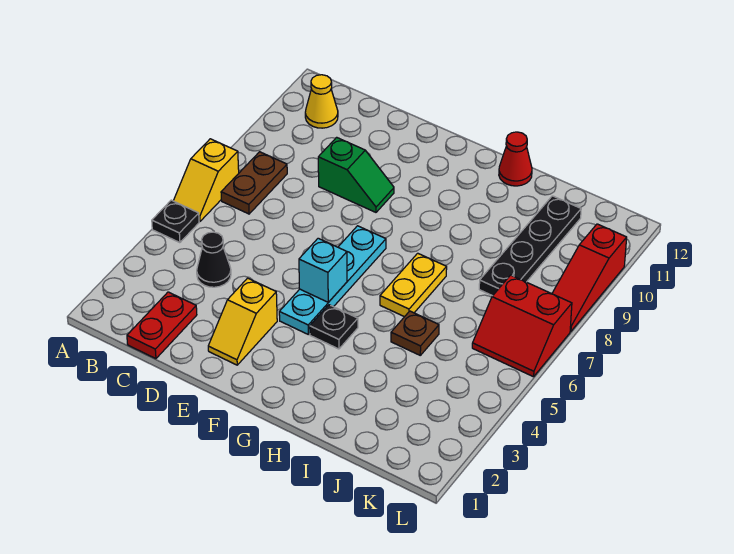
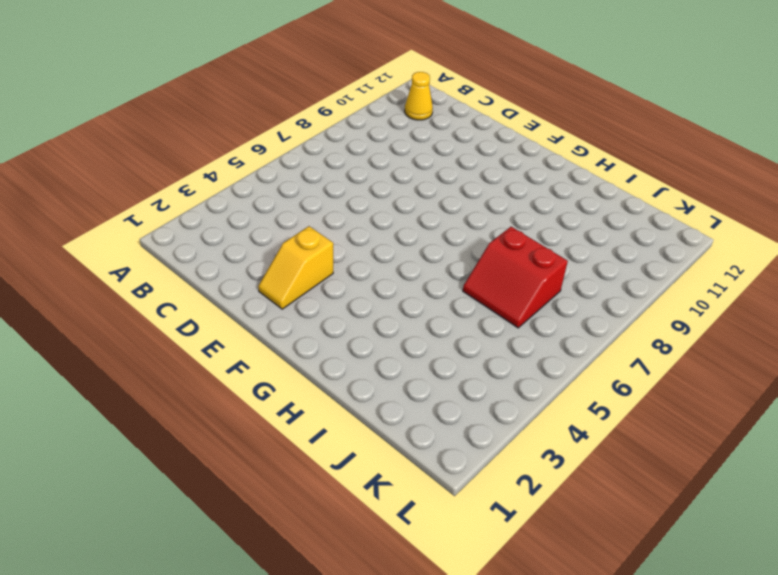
red 2x2 slope [463,227,568,328] -> red 2x2 slope moved to [472,275,572,377]
none -> black 1x1 plate [152,200,199,243]
none -> yellow 1x2 slope [173,139,239,221]
none -> brown 1x2 plate [221,152,287,214]

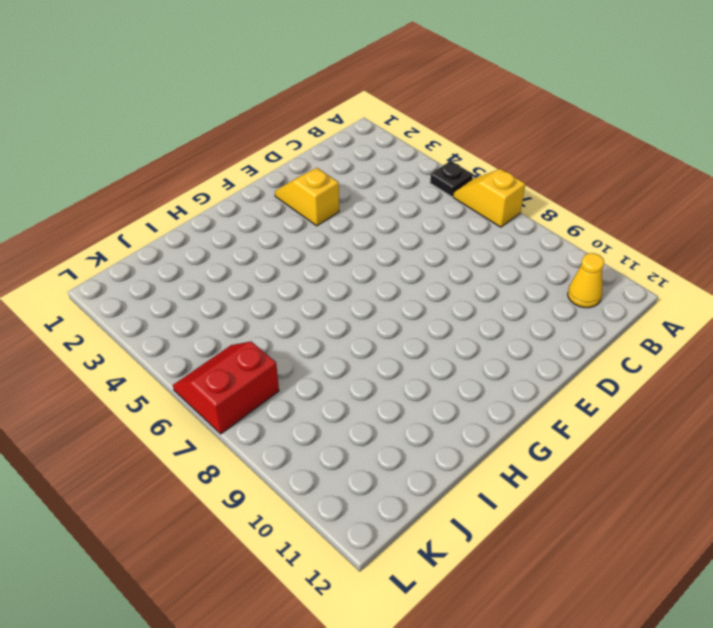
none -> brown 1x2 plate [221,152,287,214]
none -> red 1x2 plate [127,292,197,359]
none -> black 1x1 cone [197,232,231,287]

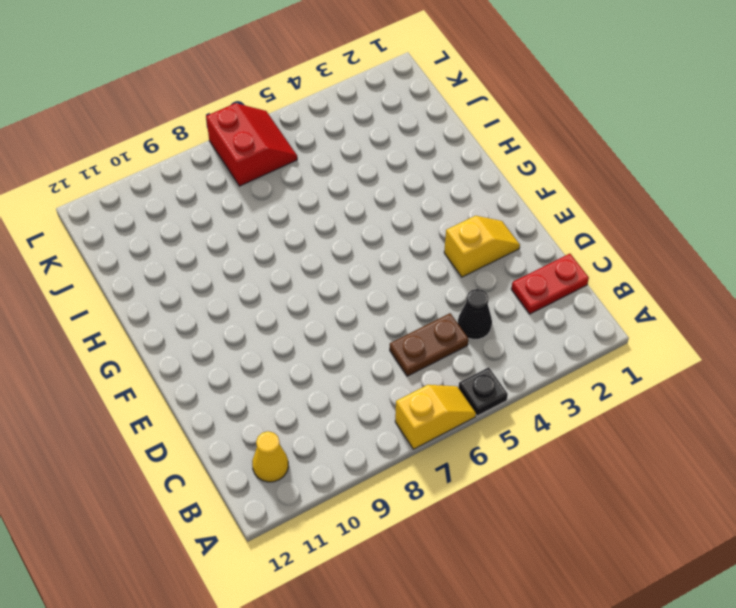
brown 1x2 plate [390,313,468,376] -> brown 1x2 plate moved to [221,152,287,214]
none -> green 1x2 slope [318,137,394,212]
none -> cyan 1x4 plate [279,226,386,334]
none -> black 1x1 plate [310,305,358,349]

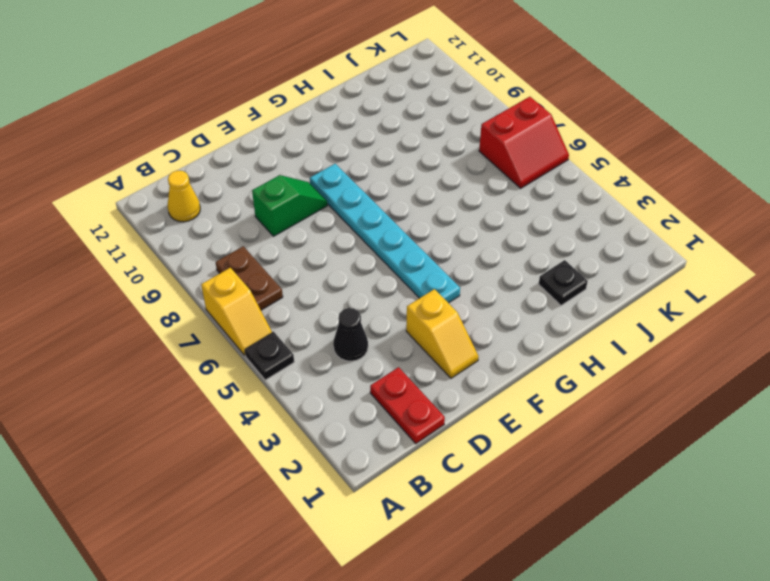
cyan 1x6 plate [310,164,460,303] -> cyan 1x4 plate [279,226,386,334]
black 1x1 plate [539,260,588,305] -> black 1x1 plate moved to [310,305,358,349]
none -> yellow 1x2 plate [380,253,447,317]
none -> red 1x1 cone [499,132,532,186]
none -> brown 1x1 plate [391,311,439,355]

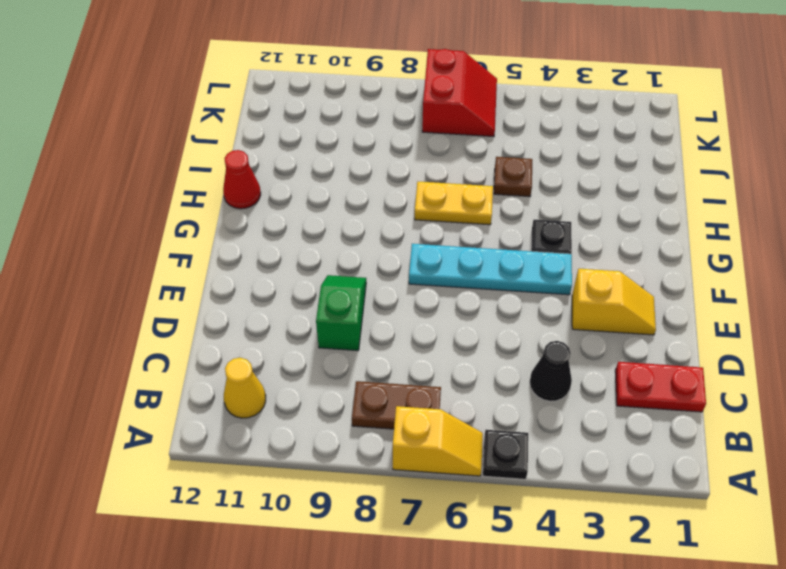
none -> black 1x4 plate [479,196,581,296]
none -> red 1x3 slope [552,224,627,331]
none -> cyan 1x1 brick [299,238,347,302]

